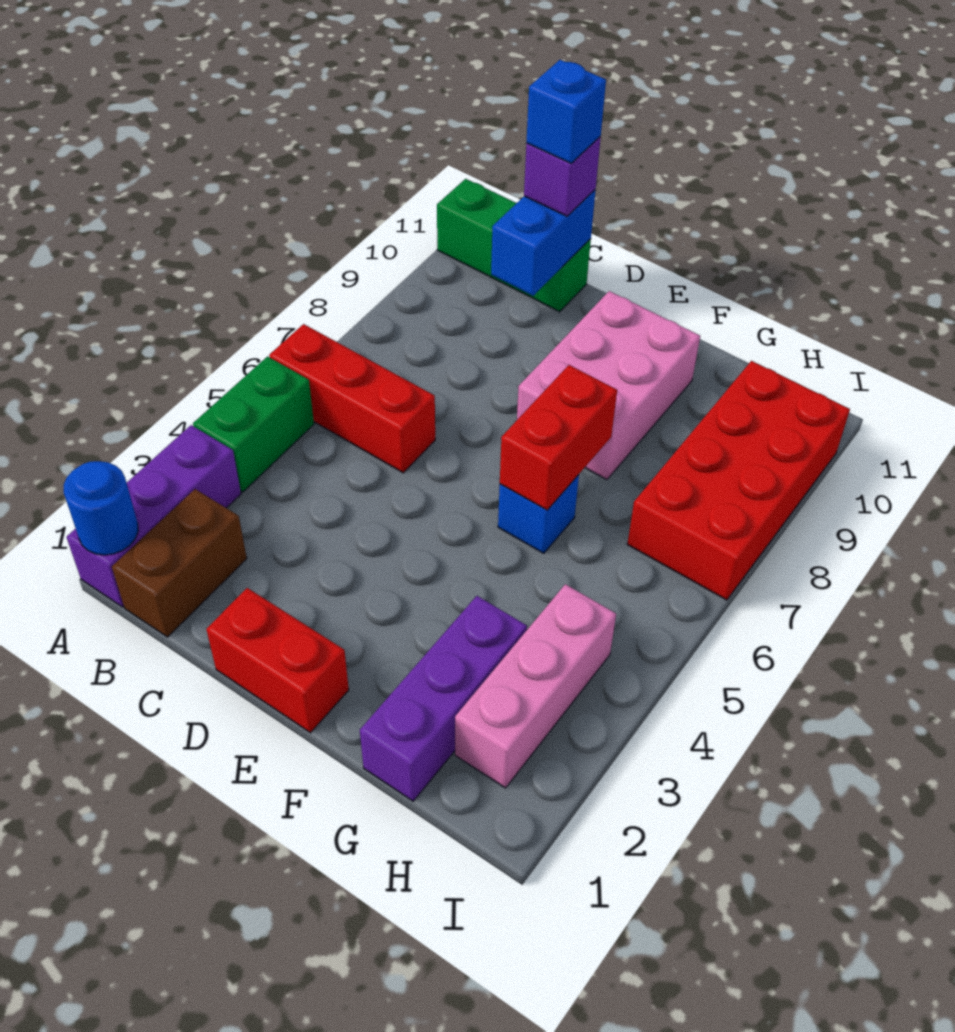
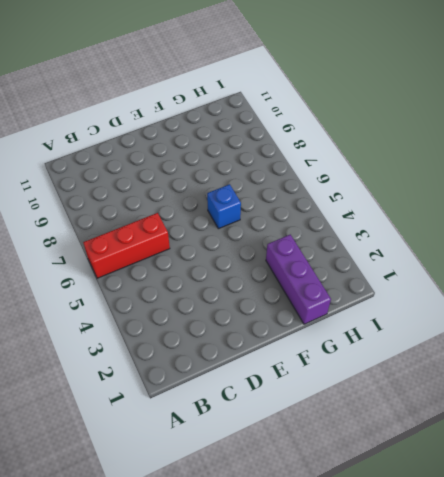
none -> purple 1x3 brick [67,425,241,607]
none -> green 1x2 brick [193,357,314,492]
none -> green 1x3 brick [437,179,591,312]

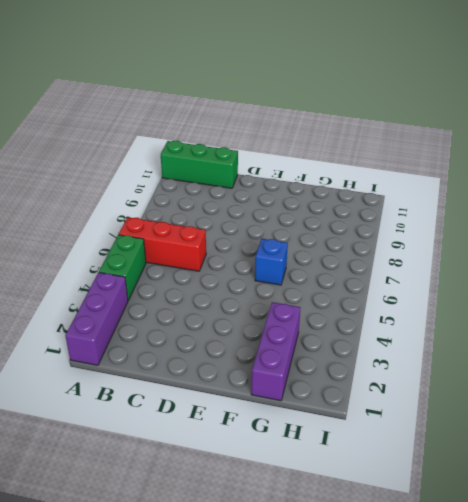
none -> brown 1x2 brick [112,489,247,637]
none -> red 1x2 brick [206,588,349,733]
none -> pink 2x3 brick [517,291,700,479]

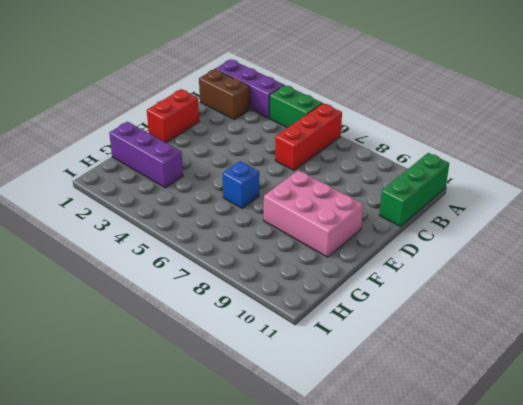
none -> pink 1x3 brick [455,584,616,788]
none -> red 2x4 brick [627,361,850,600]
none -> blue 1x1 round brick [64,461,138,555]

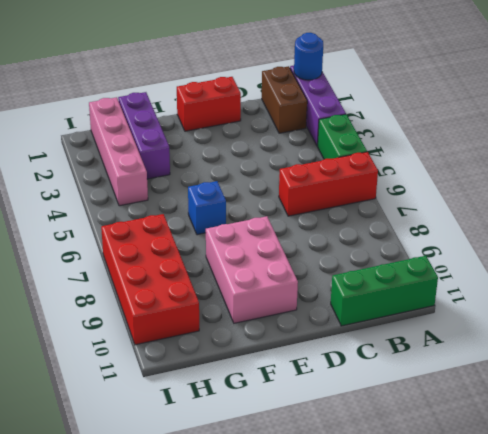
pink 1x4 brick [89,97,148,206] -> pink 1x3 brick [455,584,616,788]
none -> blue 1x2 brick [491,190,596,296]
none -> red 1x2 brick [500,365,617,510]
none -> purple 1x1 brick [524,137,601,216]

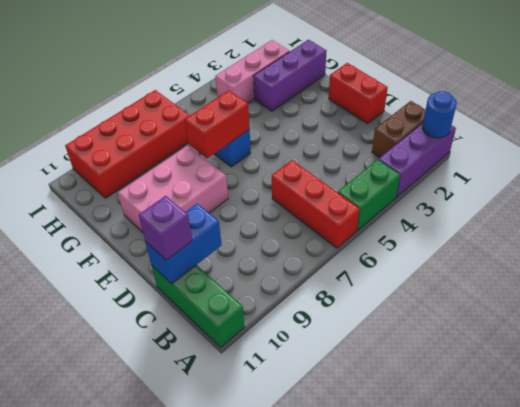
none -> blue 1x1 brick [526,60,606,163]

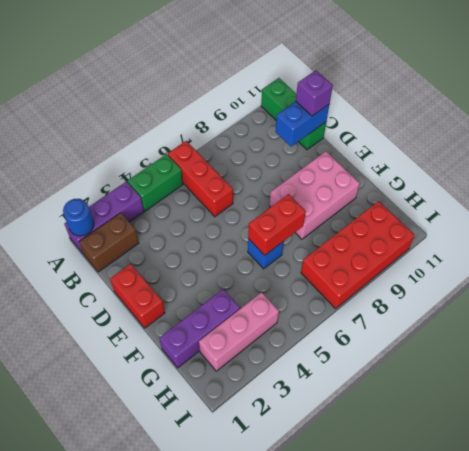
none -> blue 1x1 brick [526,60,606,163]

